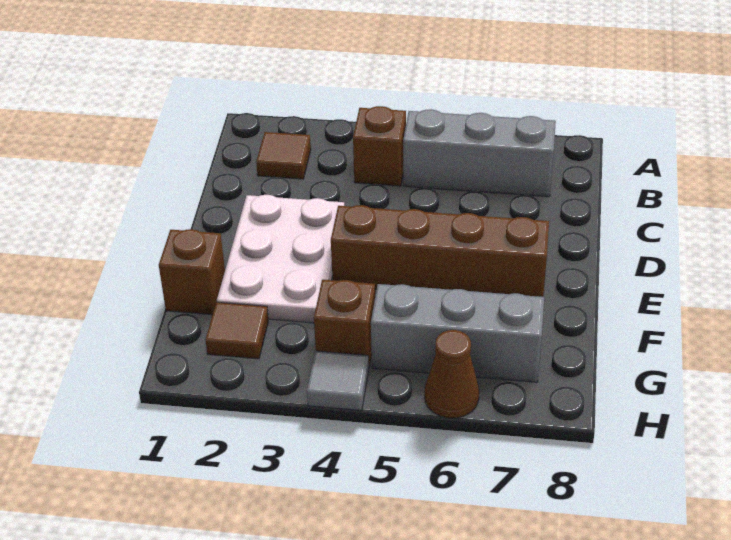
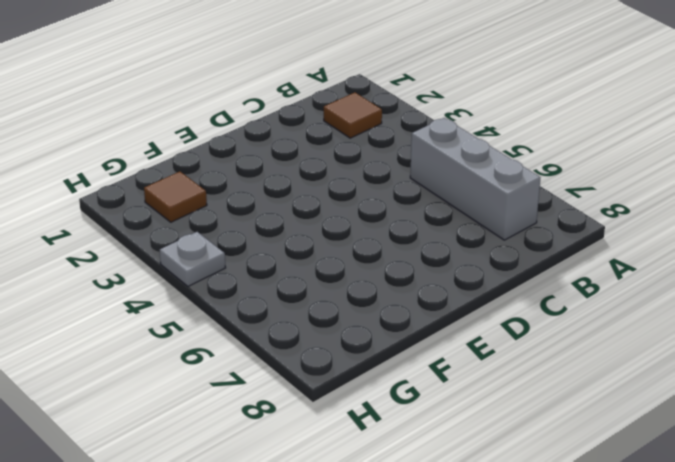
grey 1x1 plate [160,232,226,286] -> grey 1x1 tile [307,351,369,410]
none -> brown 1x1 brick [353,106,406,186]
none -> white 2x3 plate [217,195,344,323]

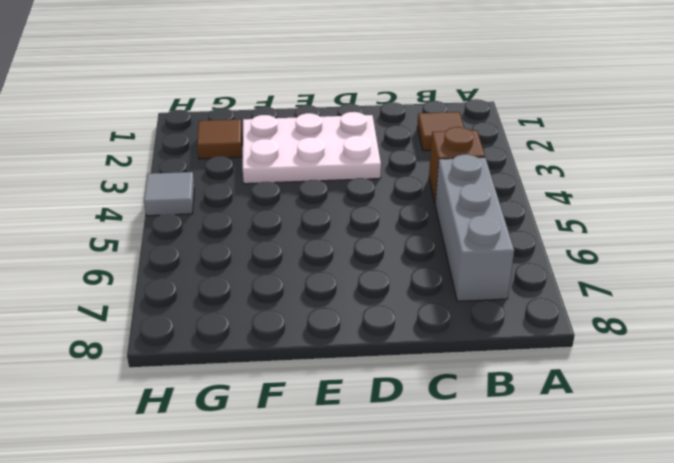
none -> brown 1x4 brick [331,205,549,297]
none -> brown 1x1 brick [159,229,225,315]

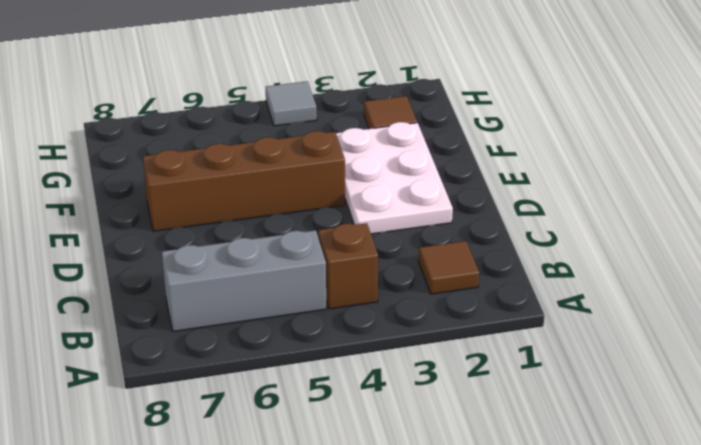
none -> brown 1x1 brick [159,229,225,315]
none -> brown 1x1 brick [314,280,375,366]

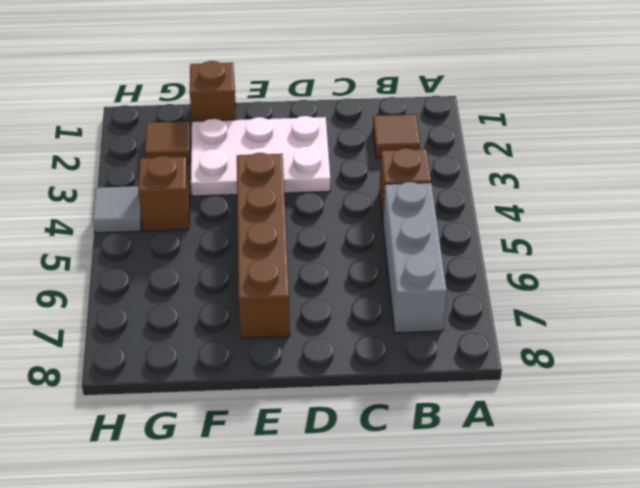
none -> grey 1x3 brick [371,284,544,382]
none -> brown 1x1 cone [425,330,479,418]

